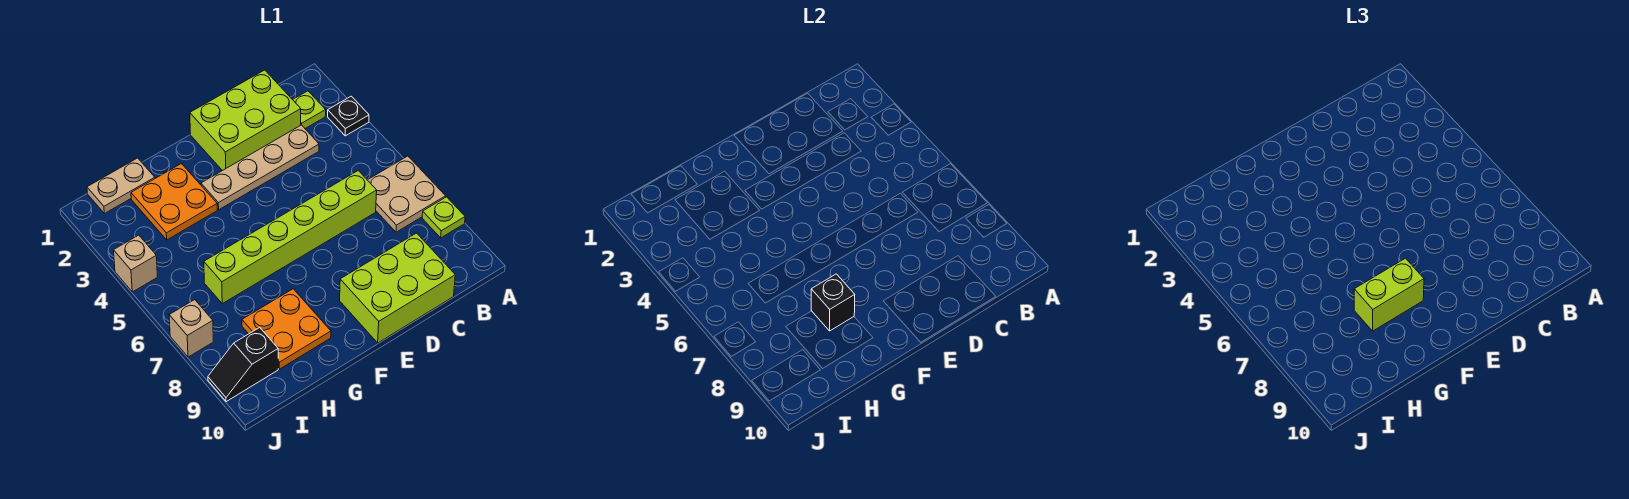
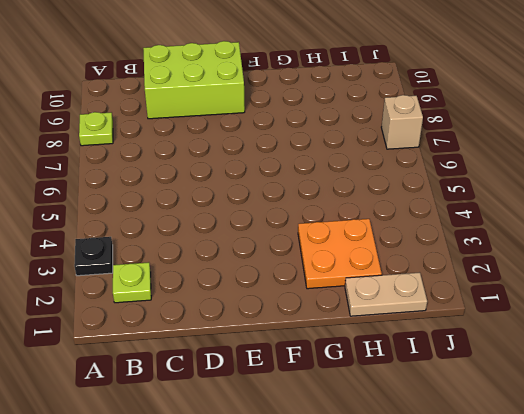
none -> tan 2x2 plate [368,156,446,232]
none -> lime 2x3 brick [190,70,301,171]
none -> tan 1x4 plate [201,125,319,210]

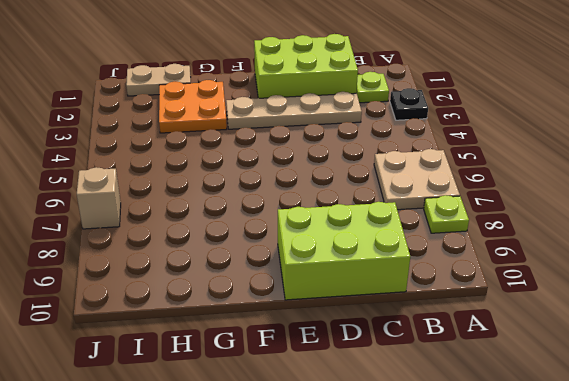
none -> lime 1x6 brick [204,171,377,304]
none -> orange 2x2 plate [242,289,331,369]
none -> black 1x2 slope [208,328,278,402]

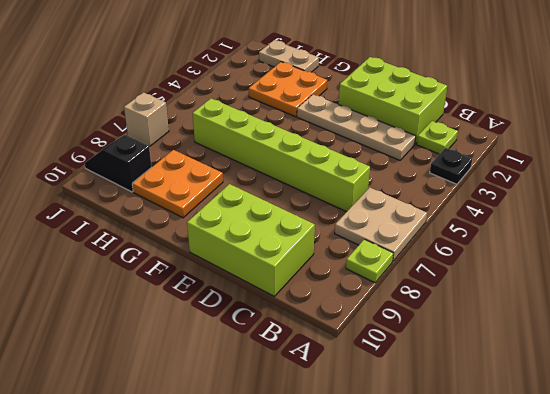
none -> tan 1x1 brick [114,235,157,292]
none -> black 1x1 brick [811,274,855,331]
none -> lime 1x2 brick [1354,258,1424,331]

